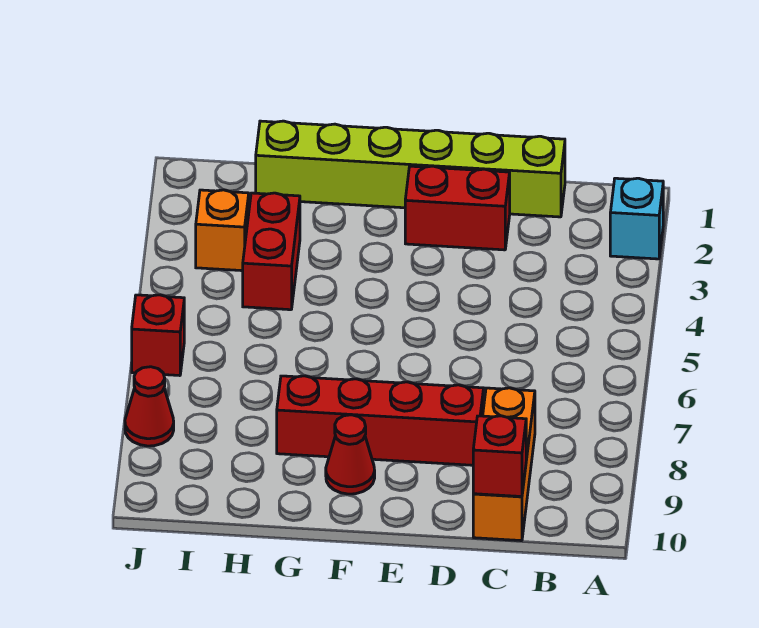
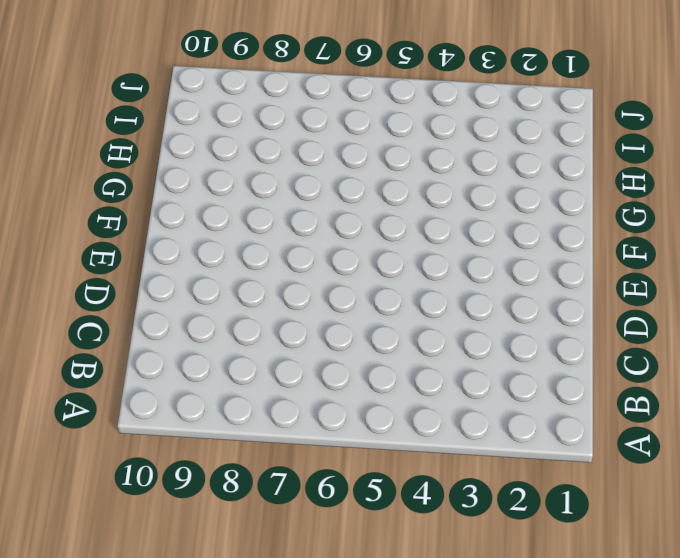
none -> cyan 1x1 brick [610,178,663,259]
none -> lime 1x6 brick [256,121,565,217]

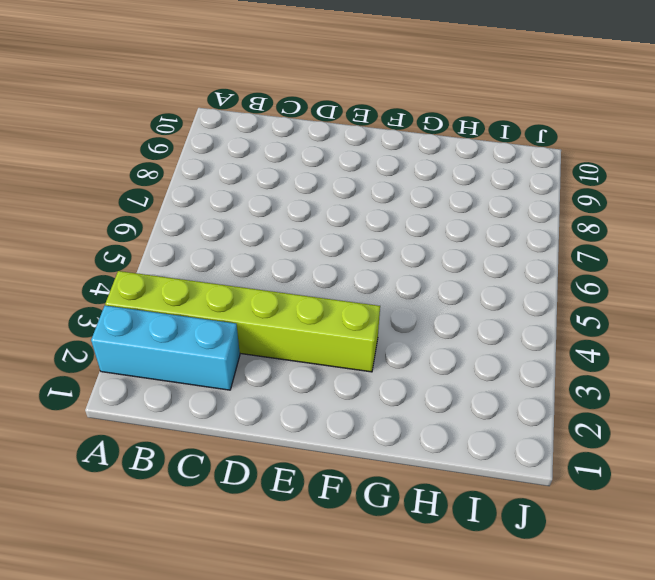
cyan 1x3 brick [91,305,240,390] -> cyan 1x1 brick [610,178,663,259]
lime 1x6 brick [105,271,380,372] -> lime 1x6 brick moved to [256,121,565,217]
none -> orange 1x3 brick [473,388,535,541]
none -> red 1x2 brick [405,166,510,250]

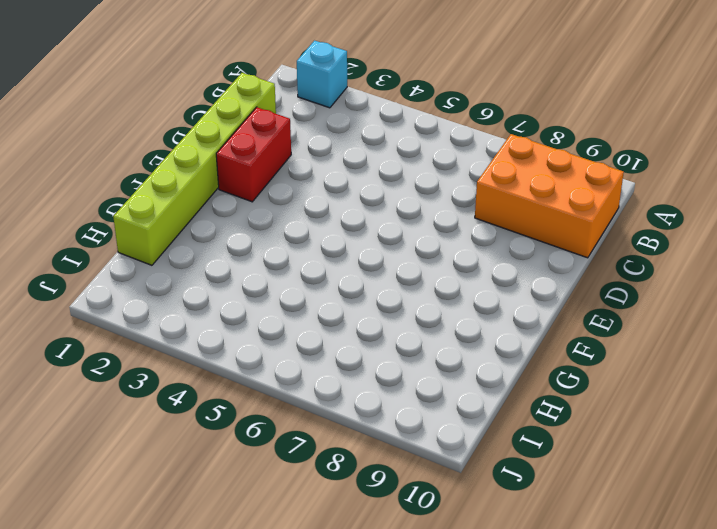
orange 2x3 brick [475,134,624,258] -> orange 1x3 brick [473,388,535,541]
none -> red 1x4 brick [277,376,484,465]
none -> red 1x1 cone [326,415,375,494]

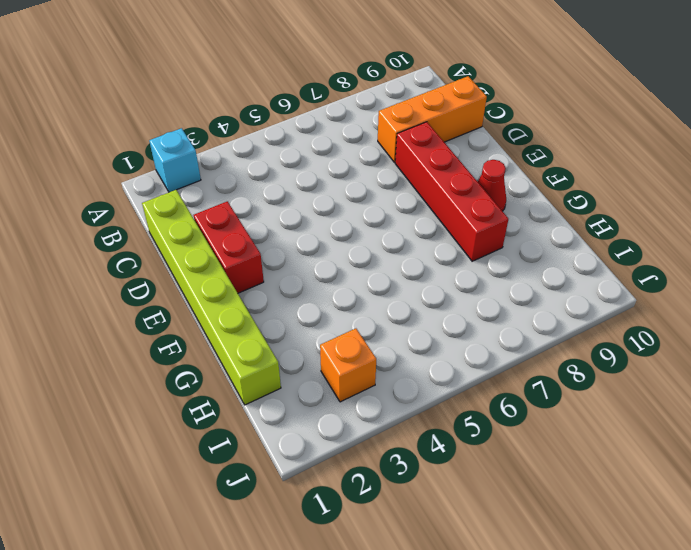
none -> red 1x2 brick [243,193,300,310]
none -> red 1x1 brick [132,295,184,376]

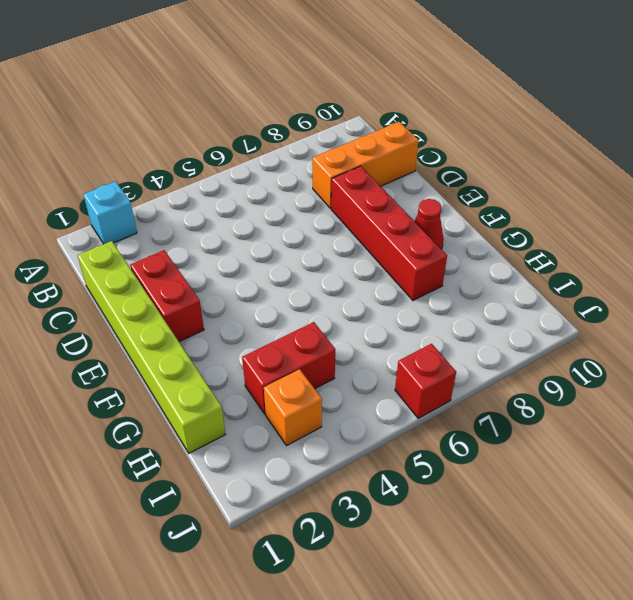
none -> red 1x1 cone [125,367,174,446]
none -> red 1x1 brick [473,416,526,497]

